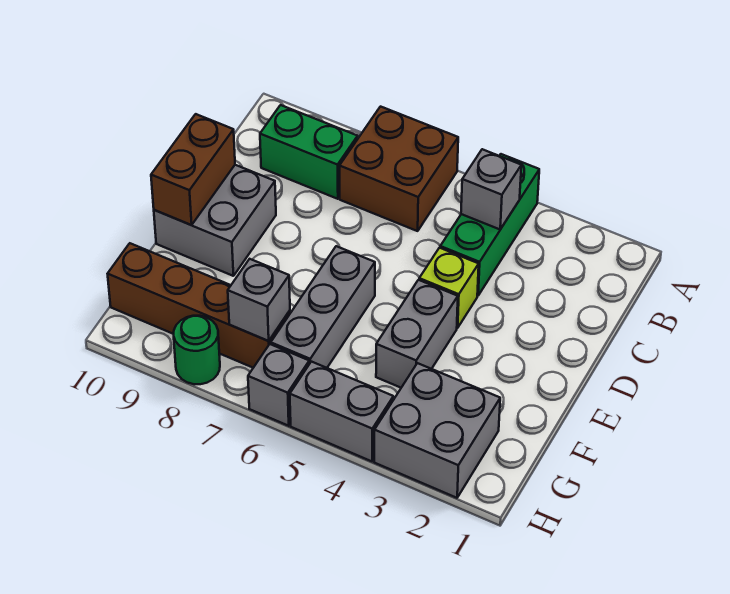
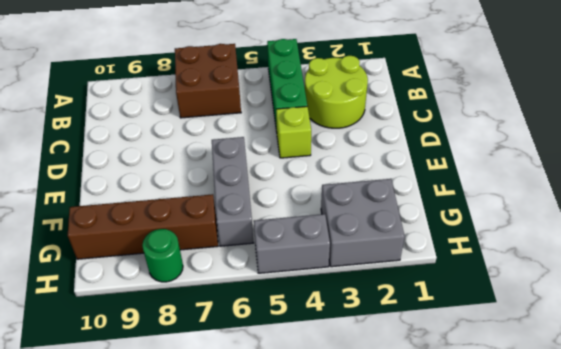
lime 2x2 round brick [305,56,368,128] -> none
none -> green 1x2 brick [260,105,358,199]
none -> grey 2x2 brick [154,165,276,276]
none -> grey 1x2 brick [376,280,458,388]

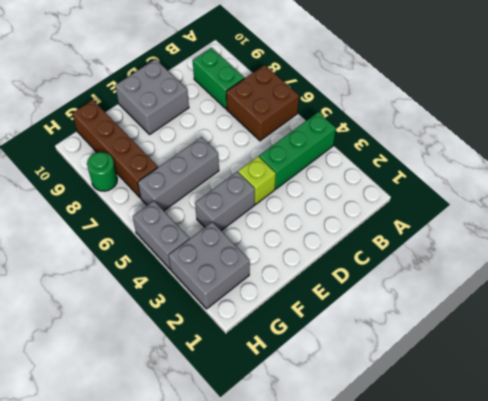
none -> grey 1x1 brick [248,344,309,426]
none -> grey 1x1 brick [461,149,521,229]
none -> brown 1x2 brick [151,114,235,225]

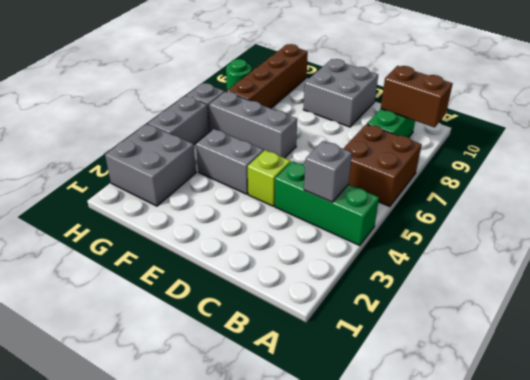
brown 1x2 brick [381,66,453,127] -> brown 1x2 brick moved to [151,114,235,225]
none -> grey 1x1 brick [228,259,290,341]

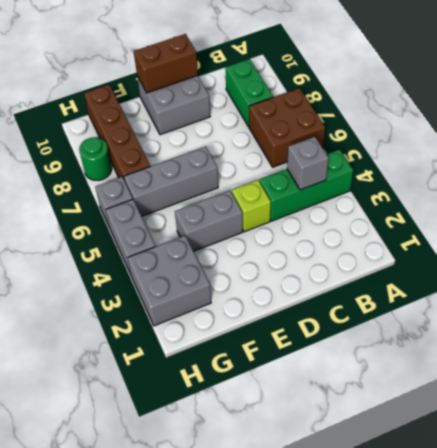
none -> grey 1x1 brick [228,259,290,341]

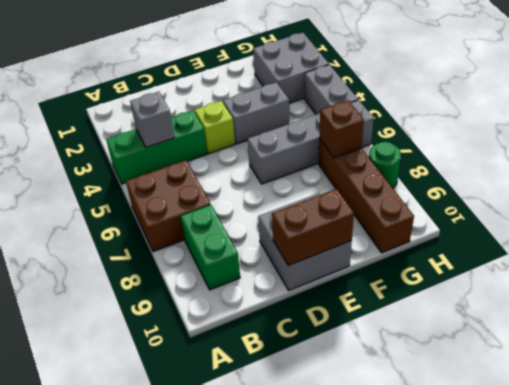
brown 1x1 brick [319,100,364,158] -> grey 1x1 brick [228,259,290,341]

